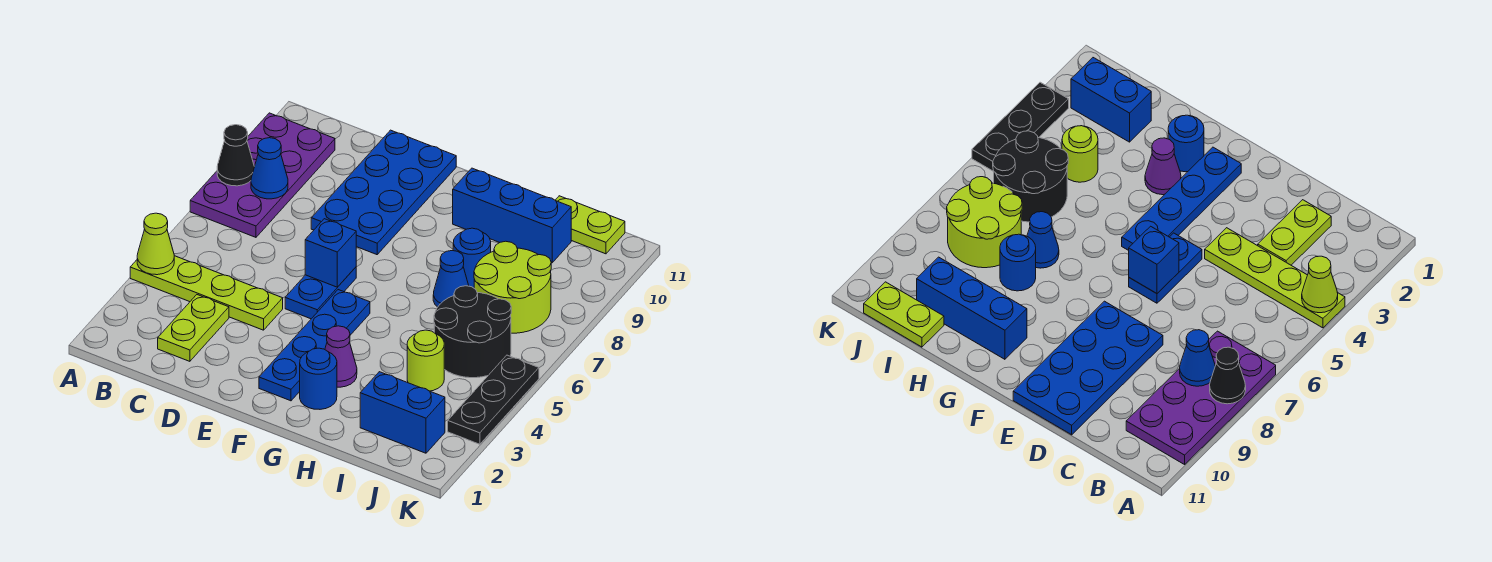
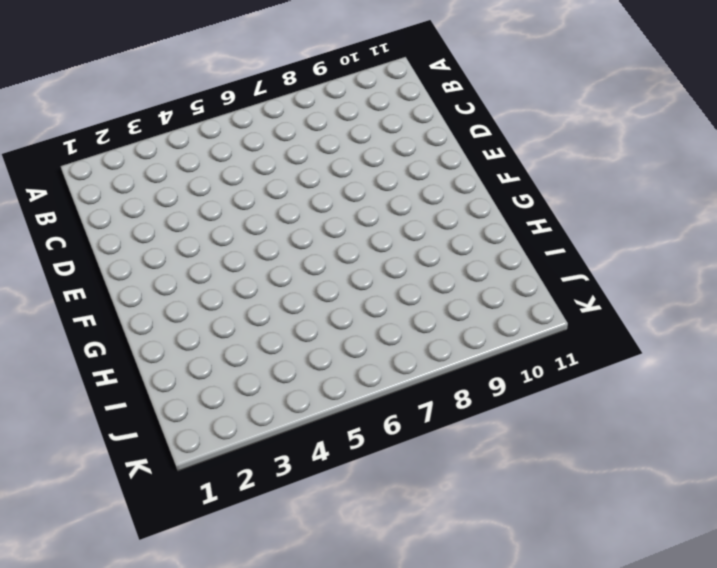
none -> lime 1x4 plate [130,256,283,330]
none -> purple 2x4 plate [190,113,335,237]
none -> lime 1x2 plate [158,295,229,361]

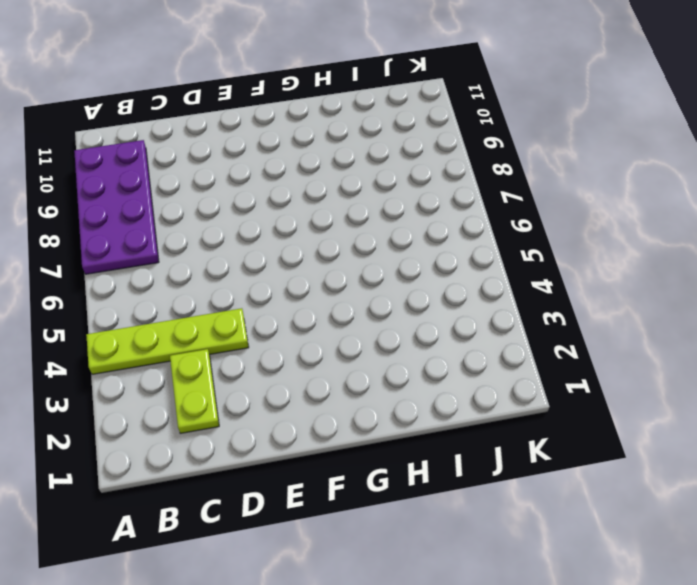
none -> blue 2x4 plate [311,130,456,255]
none -> blue 1x2 plate [285,267,356,319]
none -> blue 1x4 plate [259,290,370,401]

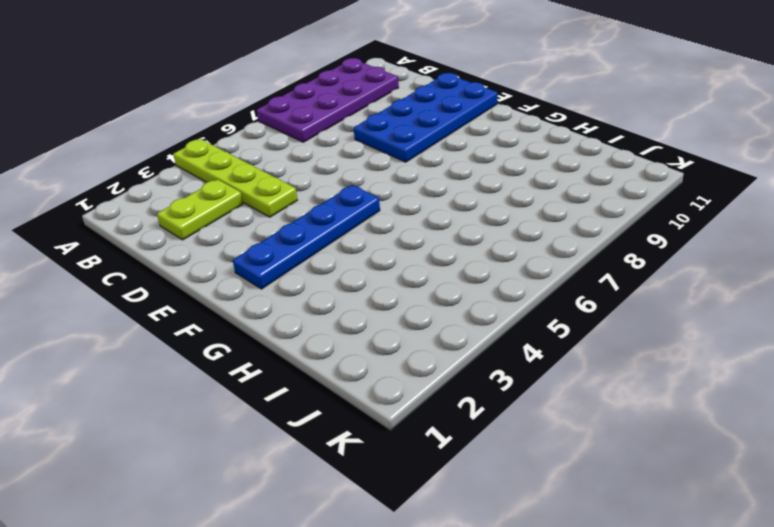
none -> blue 1x2 plate [285,267,356,319]
none -> blue 1x1 round brick [300,348,337,409]
none -> purple 1x1 cone [325,326,357,387]

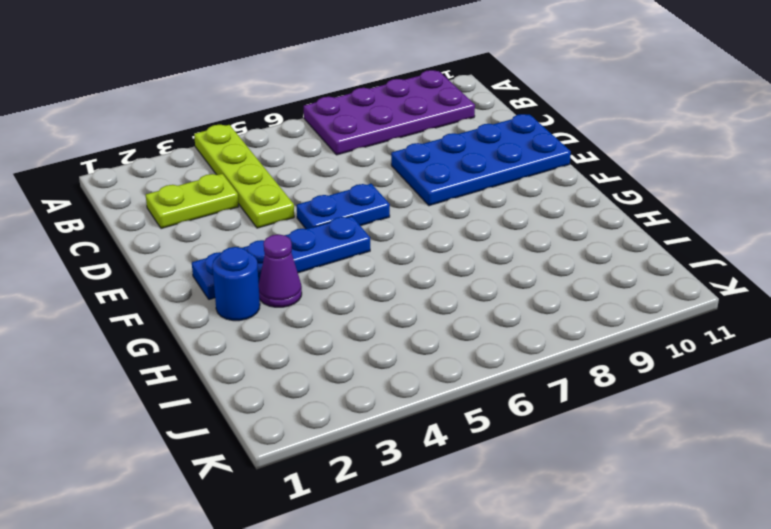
none -> blue 1x3 brick [453,168,571,263]
none -> blue 1x1 cone [433,251,469,307]
none -> blue 1x1 round brick [453,228,491,288]

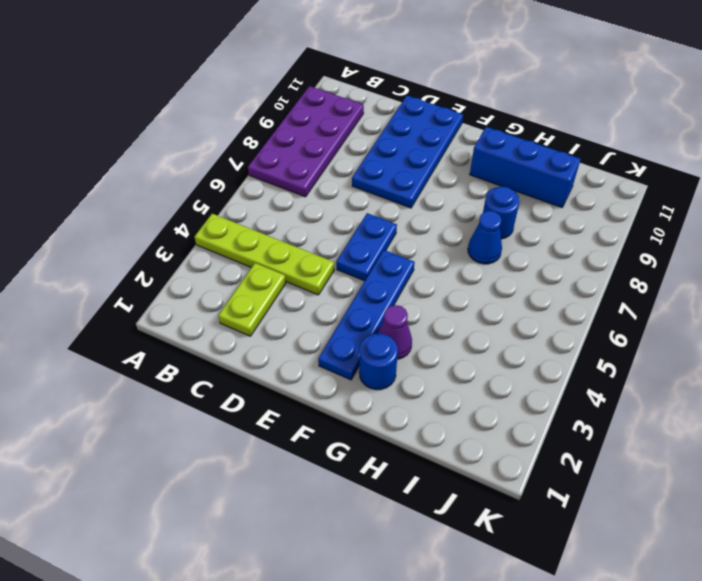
none -> blue 1x2 brick [360,372,445,453]
none -> lime 1x1 round brick [407,330,444,391]
none -> black 2x2 round brick [434,286,511,378]

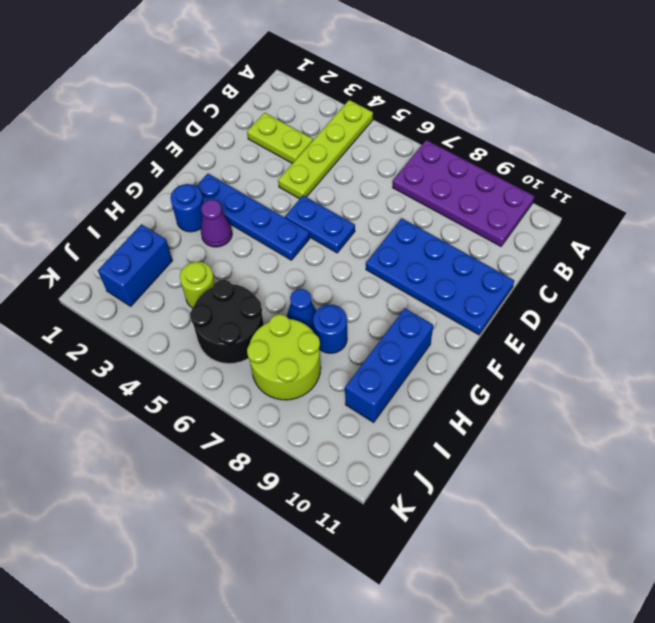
none -> lime 1x2 plate [555,196,625,254]
none -> black 1x3 plate [448,355,539,444]
none -> lime 1x1 cone [137,213,174,275]

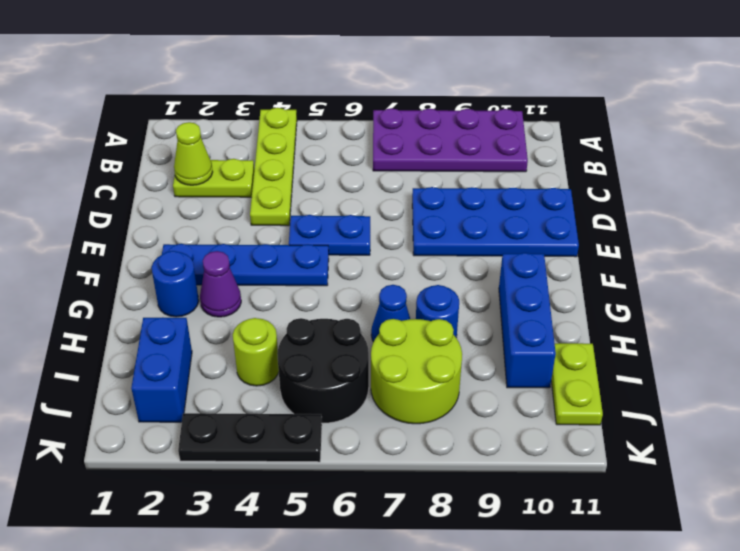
lime 1x1 cone [174,122,213,185] -> lime 1x1 cone moved to [137,213,174,275]
none -> black 1x1 cone [217,125,254,186]
none -> blue 1x1 cone [251,138,288,199]
none -> blue 1x1 brick [305,219,356,287]

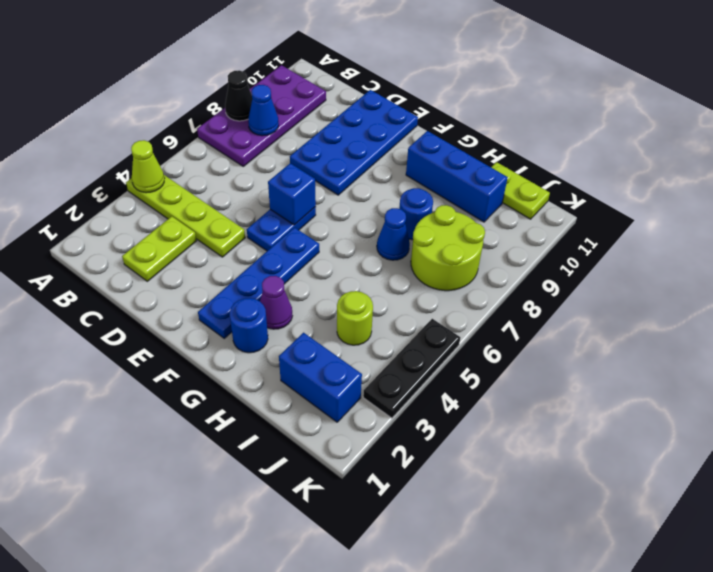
none -> black 2x2 round brick [434,286,511,378]

